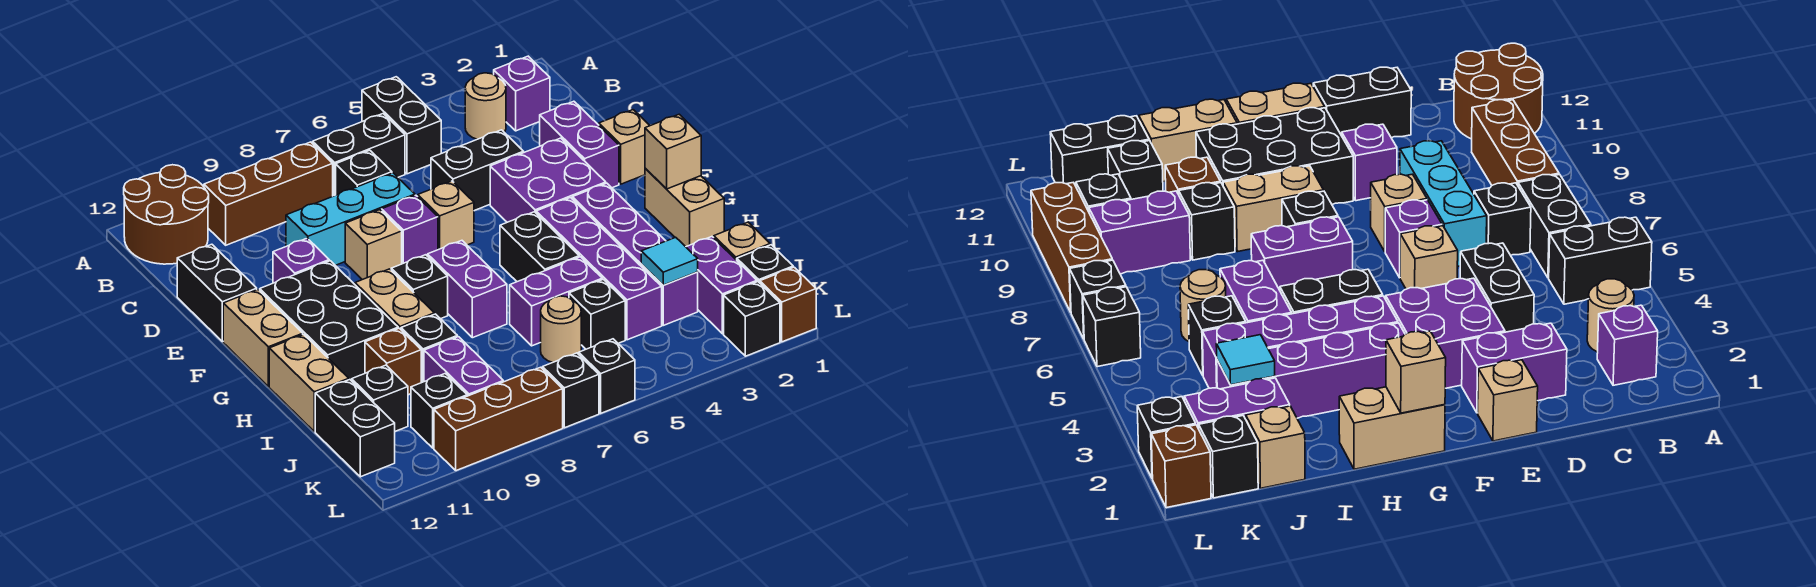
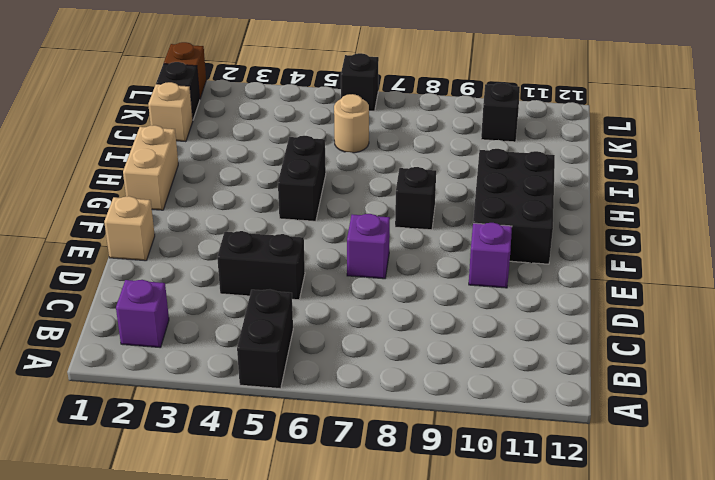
none -> brown 2x2 round brick [124,165,209,264]
none -> tan 1x1 round brick [465,73,506,139]
none -> black 1x2 brick [313,114,405,196]
none -> brown 1x3 brick [204,142,333,245]

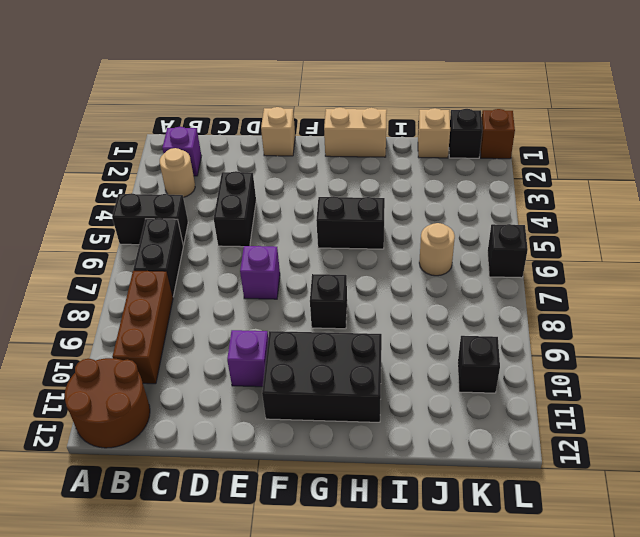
none -> black 1x1 brick [336,150,392,195]
none -> purple 1x2 brick [540,101,619,188]
none -> cyan 1x3 brick [286,173,415,265]
none -> black 1x2 brick [177,244,257,342]

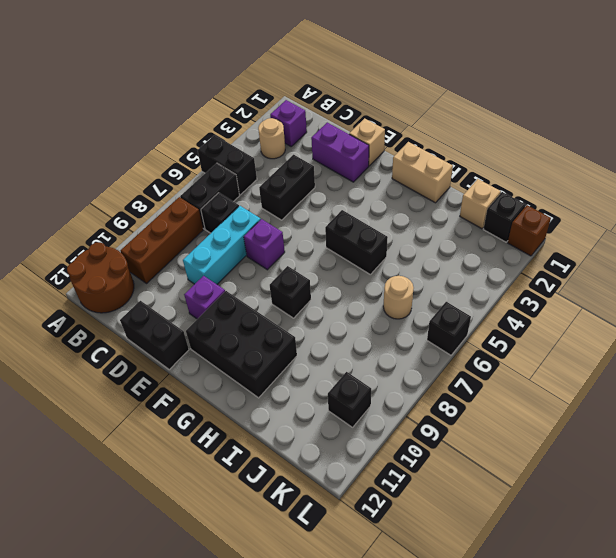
none -> purple 2x2 brick [490,138,606,222]
none -> tan 1x1 brick [418,181,474,250]
none -> tan 1x1 brick [345,210,402,280]
none -> tan 1x2 brick [223,289,303,387]

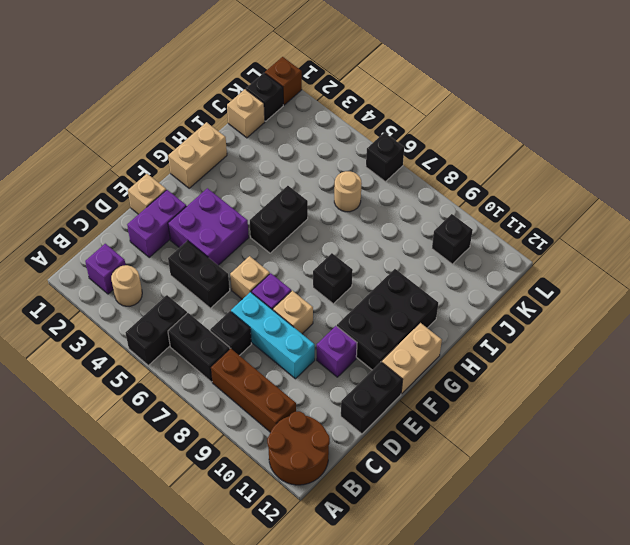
none -> purple 1x4 brick [572,183,698,325]
none -> purple 1x4 brick [536,198,662,340]
none -> purple 1x2 brick [428,241,507,338]
none -> tan 1x2 brick [355,269,434,329]

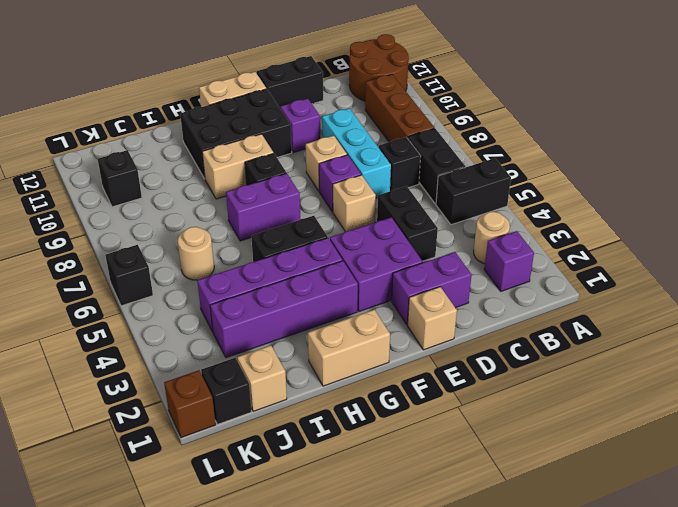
none -> tan 1x2 brick [269,335,349,432]
none -> purple 1x2 brick [510,257,602,346]
none -> black 1x1 brick [401,314,457,383]
none -> brown 1x1 brick [365,328,421,395]

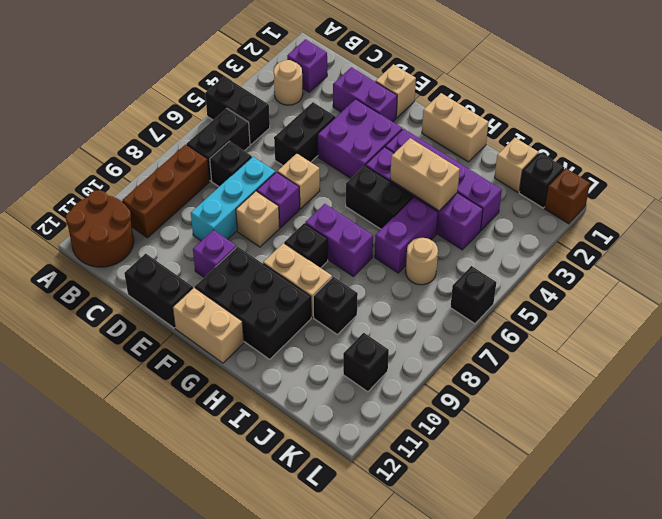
tan 1x2 brick [390,138,460,211] -> tan 1x2 brick moved to [269,335,349,432]
none -> brown 1x1 brick [365,328,421,395]
none -> purple 1x2 brick [686,237,757,334]
none -> black 1x1 brick [569,279,625,349]
none -> purple 1x2 brick [424,337,503,396]

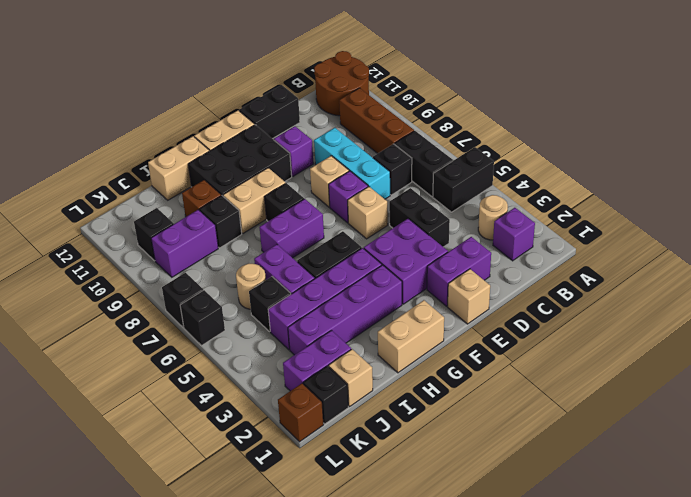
none -> black 1x1 brick [352,365,408,431]
none -> black 1x2 brick [315,380,395,477]
none -> black 1x1 brick [724,282,780,356]
none -> brown 1x3 brick [434,367,563,471]

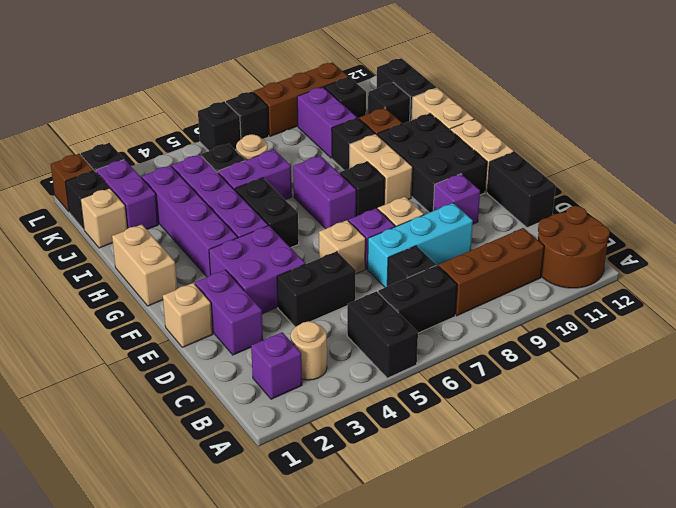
none -> tan 1x1 brick [645,114,701,189]
none -> cyan 1x1 tile [641,237,698,285]

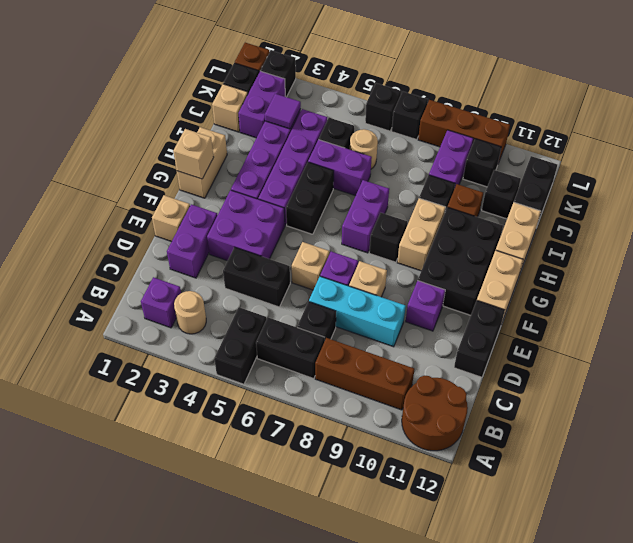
purple 1x1 tile [265,94,301,129] -> cyan 1x1 tile [641,237,698,285]

